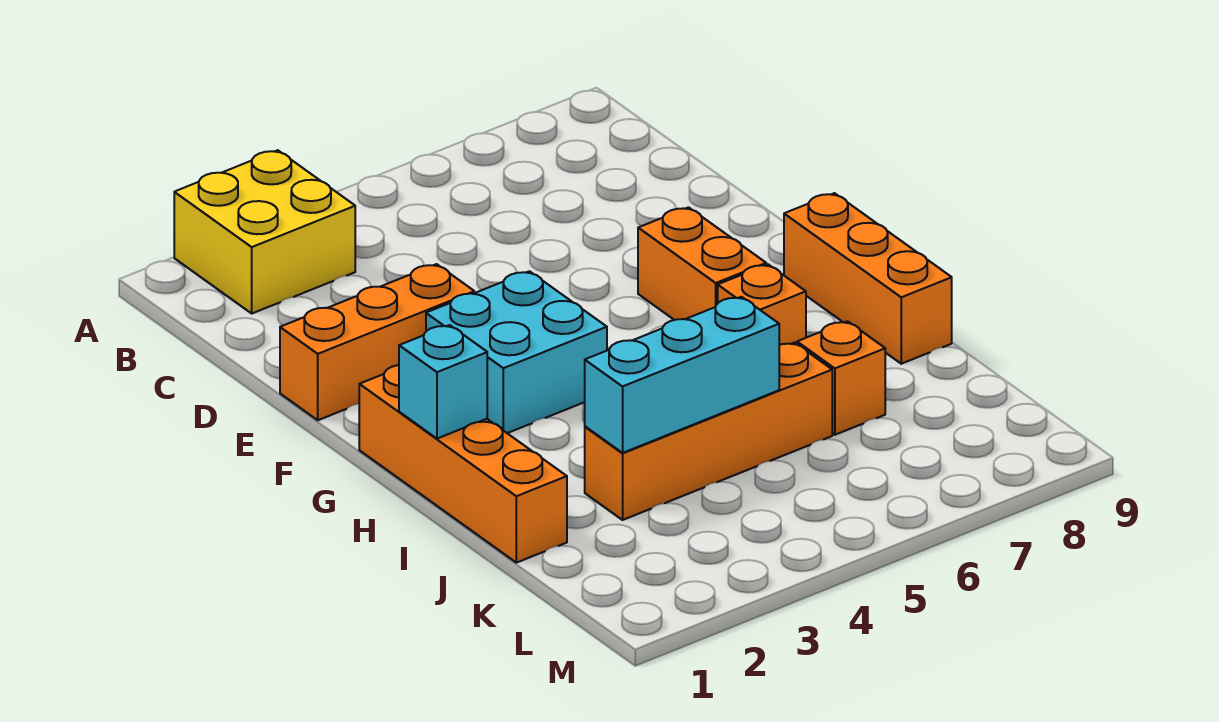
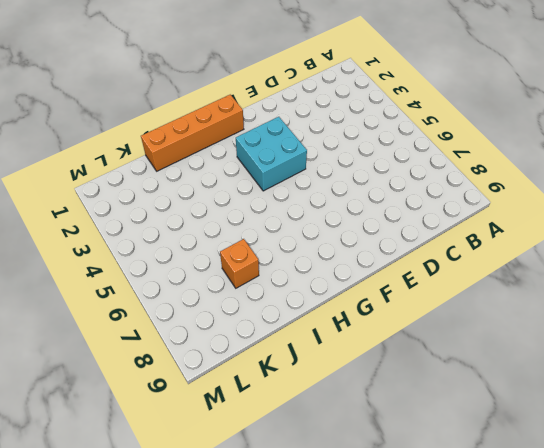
none -> yellow 2x2 brick [174,150,355,313]
none -> orange 1x3 brick [280,264,474,420]

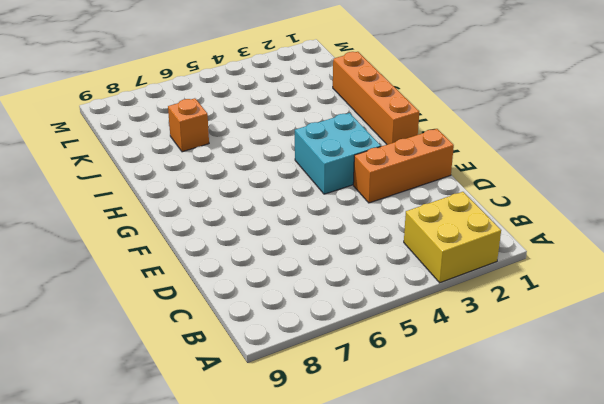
none -> orange 1x2 brick [638,207,766,320]
none -> orange 1x3 brick [784,193,952,364]

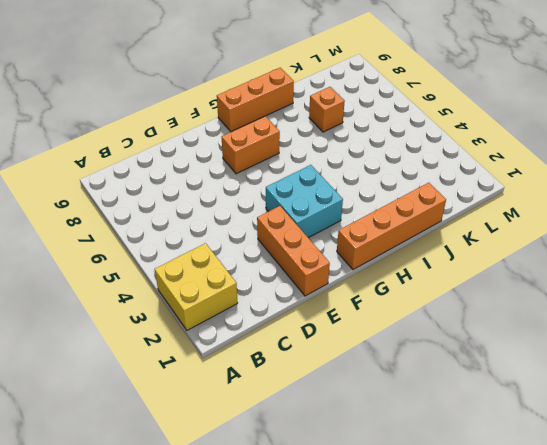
none -> orange 1x1 brick [718,264,806,345]
none -> orange 1x4 brick [585,343,832,520]

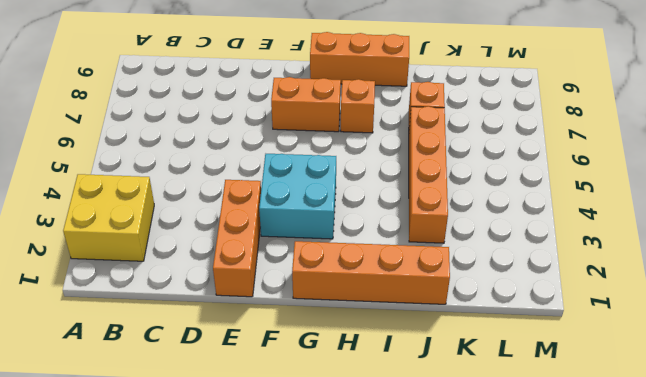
none -> cyan 1x1 brick [399,325,487,439]
none -> cyan 1x3 brick [585,297,779,453]

